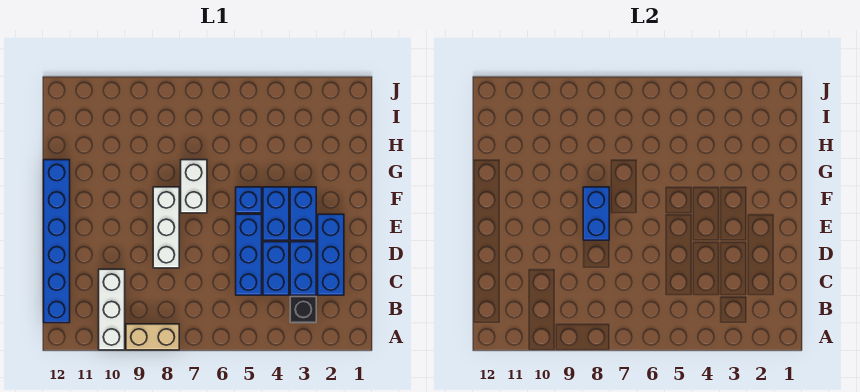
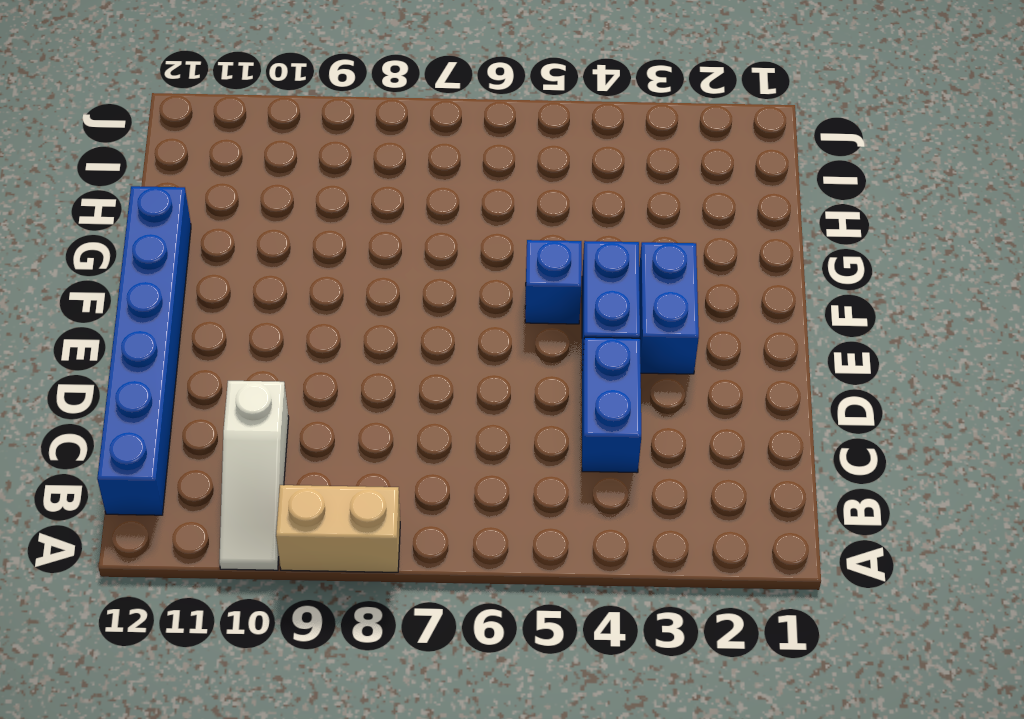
white 1x3 slope [219,381,289,570] -> white 1x3 brick [99,269,125,350]
none -> black 1x1 brick [290,297,316,323]
none -> blue 1x3 brick [318,214,344,295]
none -> blue 1x2 brick [290,242,316,295]

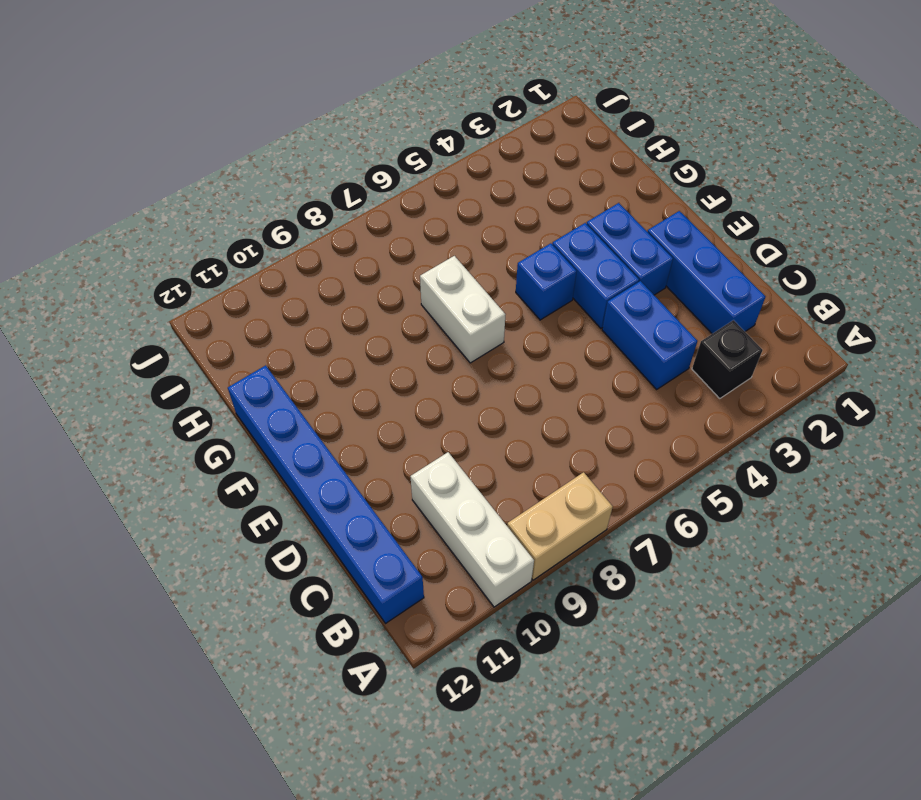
none -> blue 1x2 brick [290,242,316,295]
none -> blue 1x3 brick [236,214,262,295]
none -> white 1x3 brick [153,187,179,268]

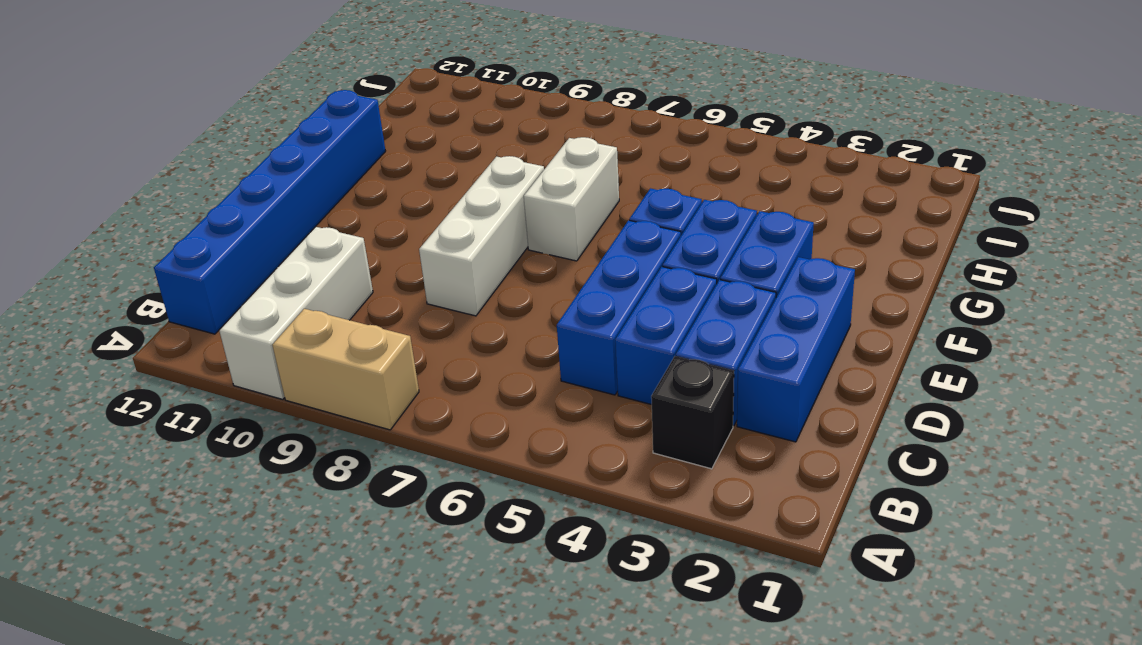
none -> blue 1x2 brick [583,187,609,240]

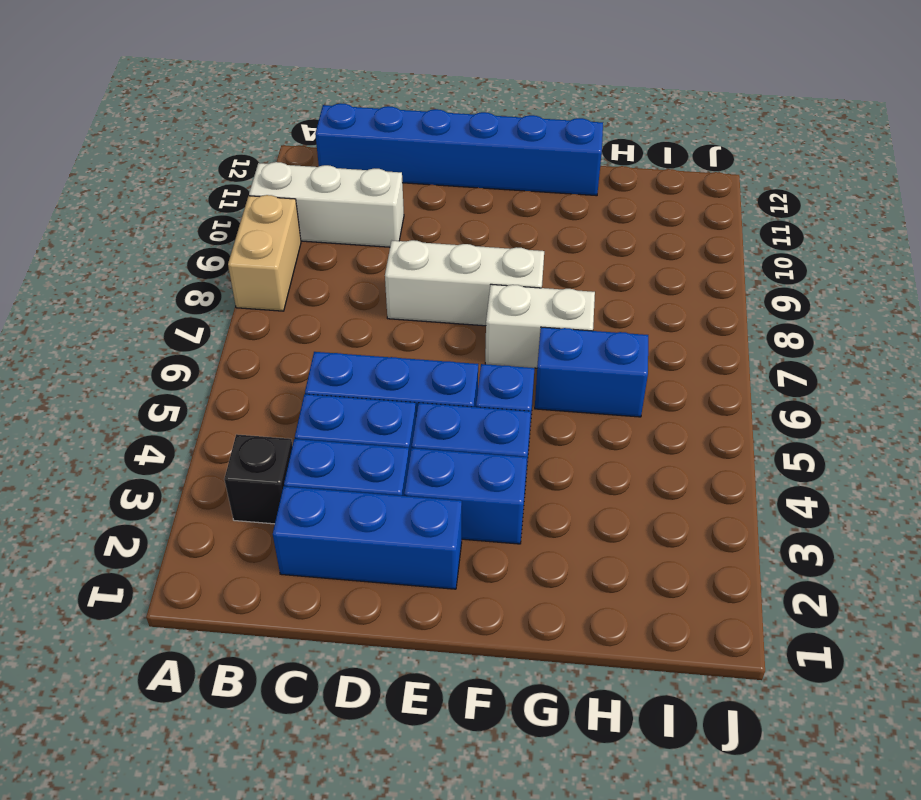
blue 1x2 brick [535,327,648,417] -> blue 1x2 brick moved to [583,187,609,240]

